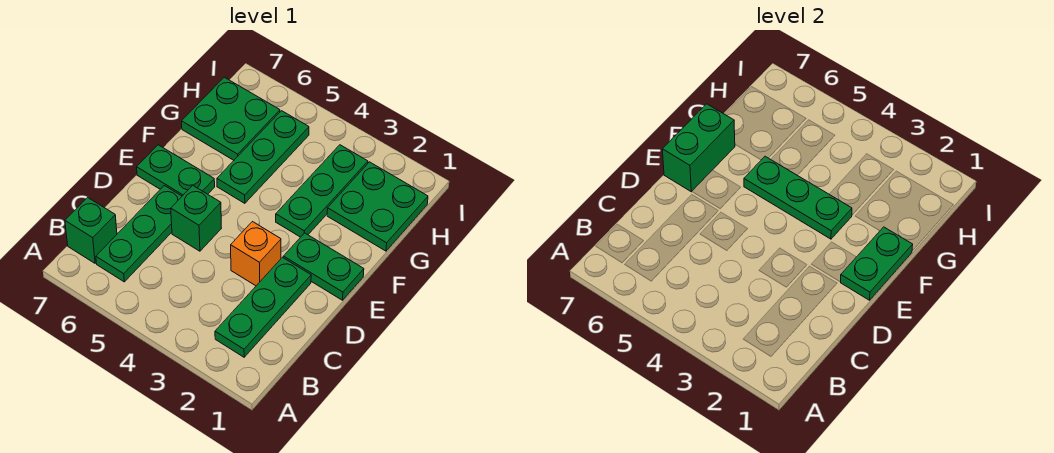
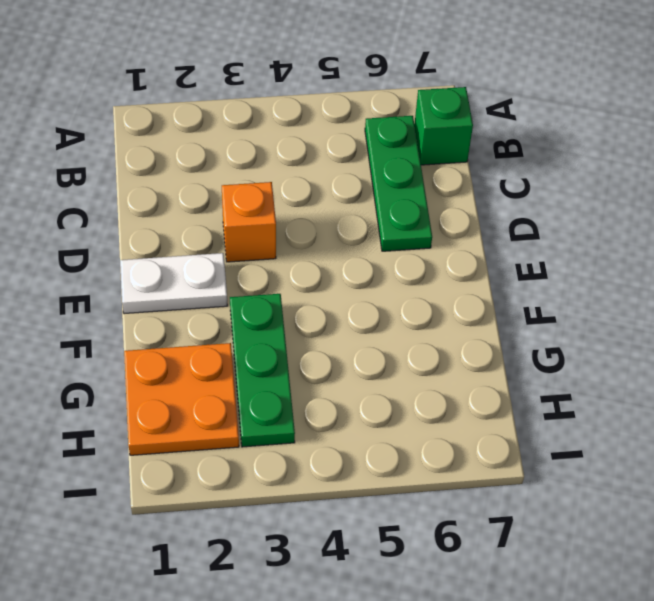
white 1x2 plate [120,253,228,314] -> green 1x2 plate [283,233,364,300]
orange 2x2 plate [124,343,239,455] -> green 2x2 plate [327,162,428,251]
none -> green 1x3 plate [215,257,311,357]
none -> green 1x1 brick [171,185,222,251]
none -> green 1x2 plate [137,145,215,196]

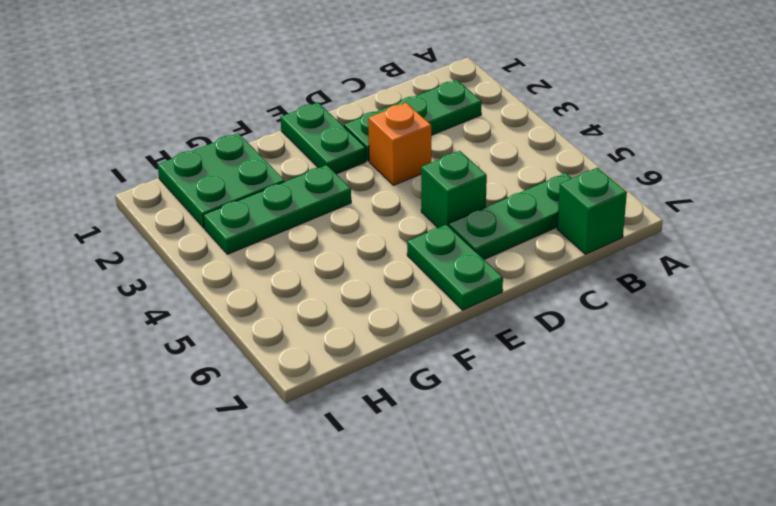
none -> green 1x3 plate [217,111,309,203]
none -> green 2x2 plate [182,77,280,160]
none -> green 1x2 plate [841,227,913,300]

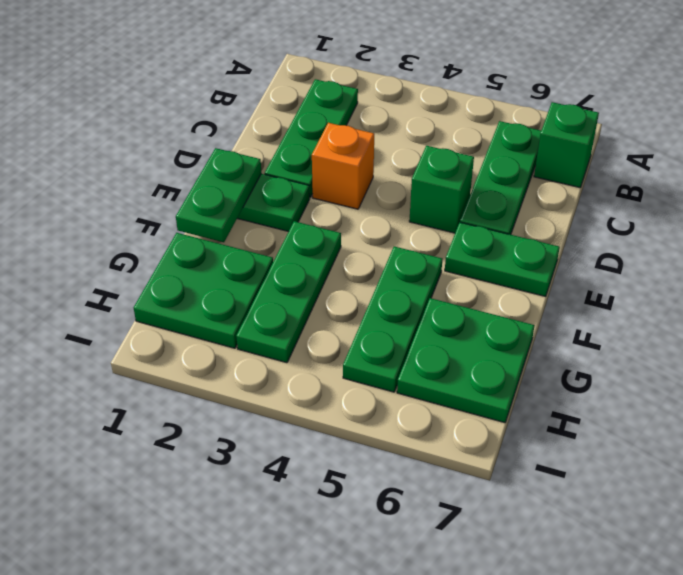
none -> green 1x2 brick [662,104,735,192]
none -> green 1x3 plate [744,156,852,239]

